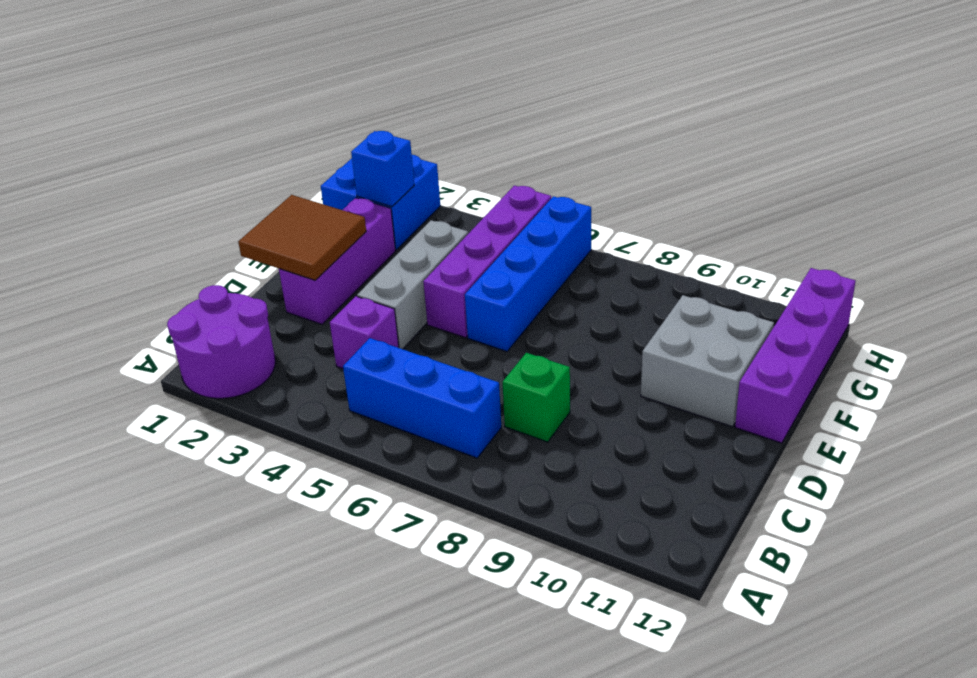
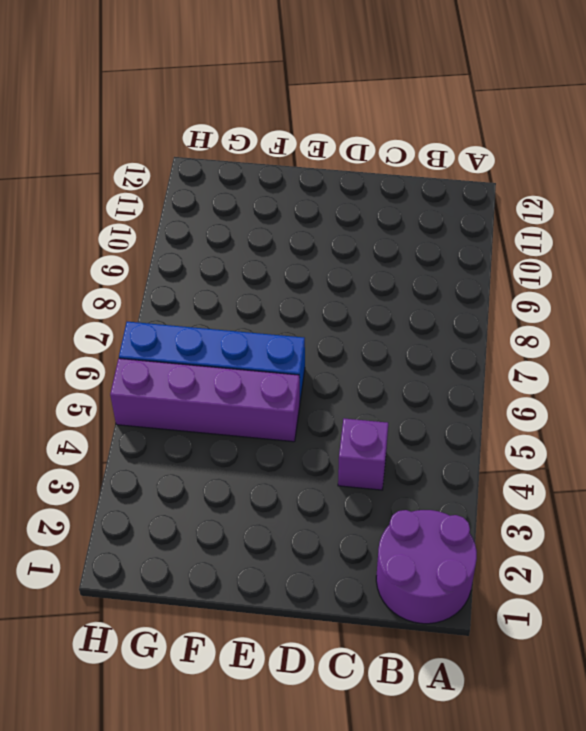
none -> blue 1x3 brick [343,338,501,458]
none -> green 1x1 brick [503,353,570,442]
none -> purple 1x3 brick [279,198,396,324]

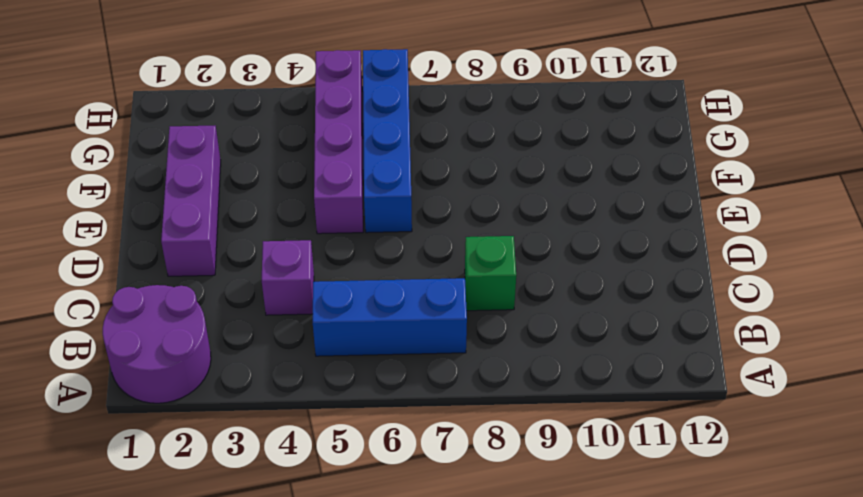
none -> grey 1x3 brick [357,220,468,349]
none -> grey 2x2 brick [641,295,774,427]
none -> purple 1x4 brick [735,268,856,443]

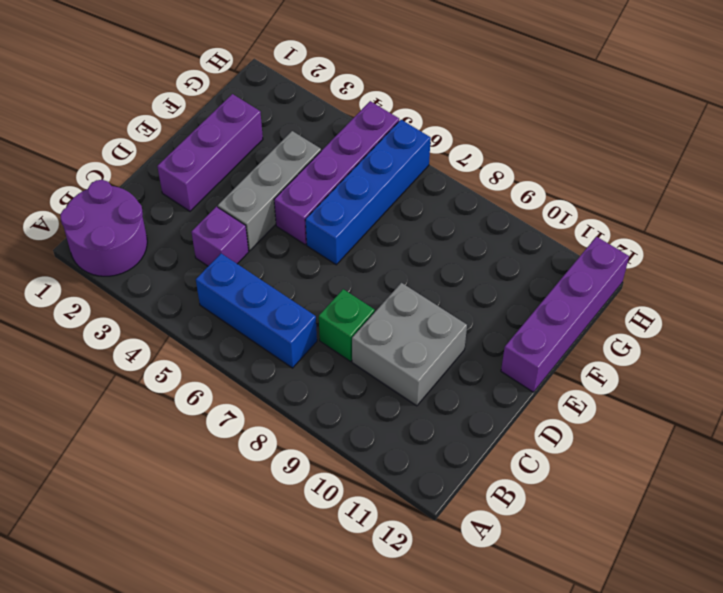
grey 2x2 brick [352,283,467,406] -> grey 2x2 brick moved to [641,295,774,427]
none -> blue 2x2 brick [321,155,440,250]
none -> brown 2x2 tile [238,195,366,280]
none -> blue 1x1 brick [351,131,414,207]

